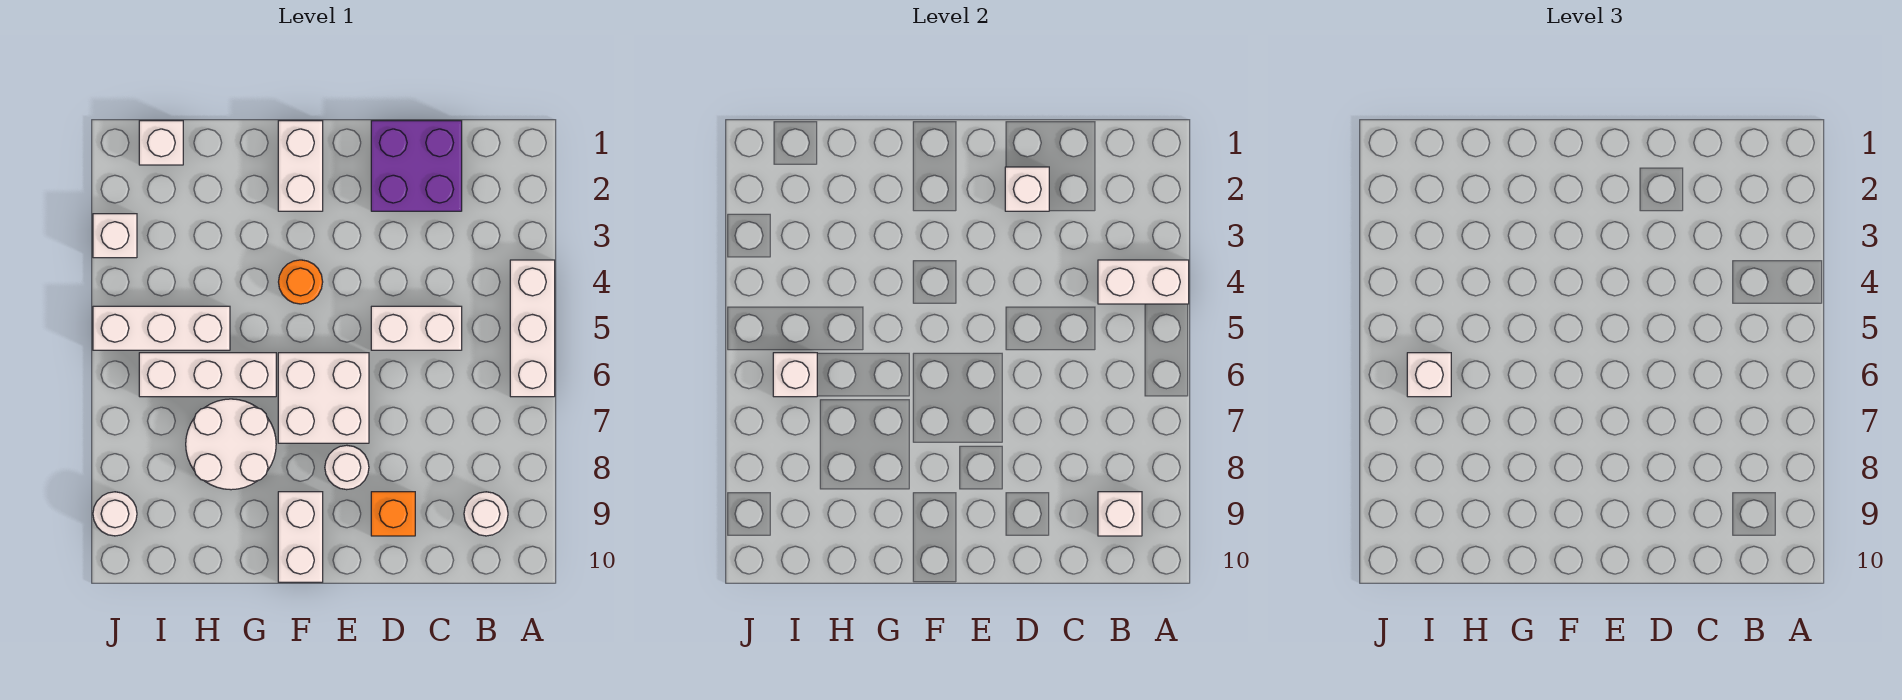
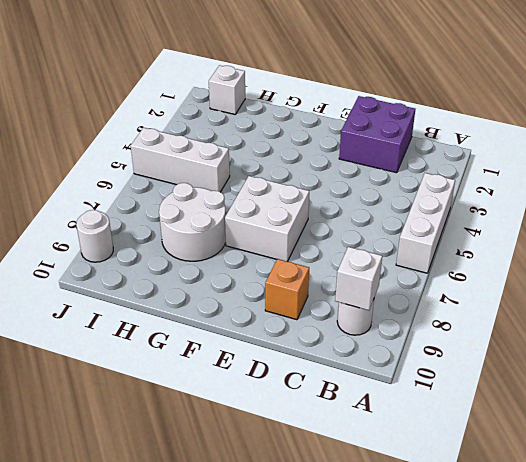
none -> white 1x2 brick [371,306,462,350]
none -> white 1x1 round brick [325,445,369,490]
none -> white 1x2 brick [278,121,323,211]

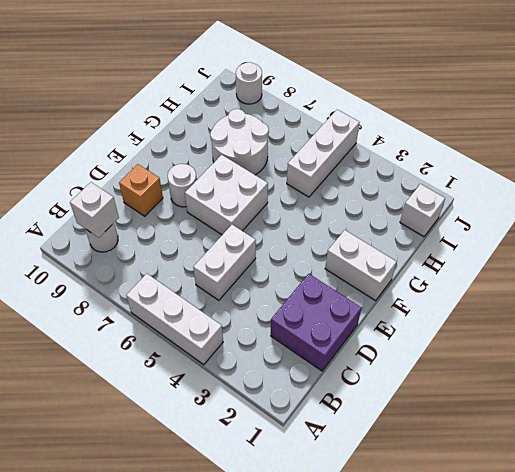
none -> orange 1x1 round brick [279,260,323,304]
none -> white 1x2 brick [278,492,323,582]
none -> white 1x3 brick [139,353,276,397]

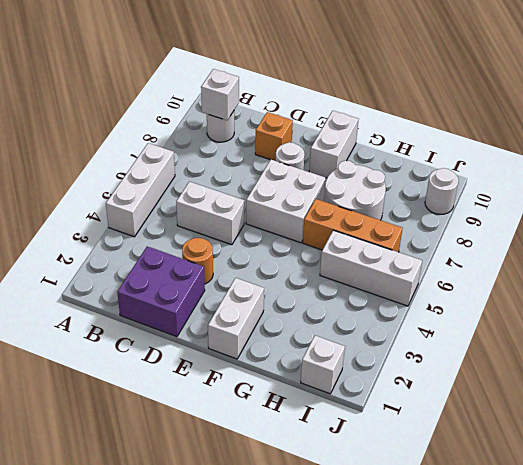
orange 1x1 round brick [182,238,213,284] -> orange 1x1 round brick moved to [279,260,323,304]
orange 1x3 brick [303,199,402,252] -> white 1x3 brick [139,353,276,397]
none -> white 1x1 brick [93,214,137,258]
none -> white 1x2 brick [1098,260,1189,304]
none -> white 1x1 brick [1005,167,1049,211]

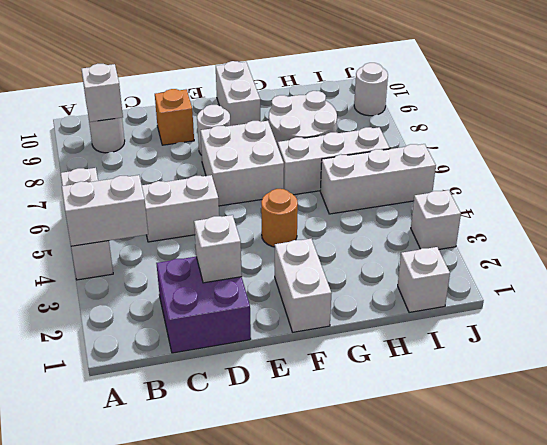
none -> white 1x1 brick [773,353,817,397]
none -> white 1x1 brick [1407,353,1451,397]

